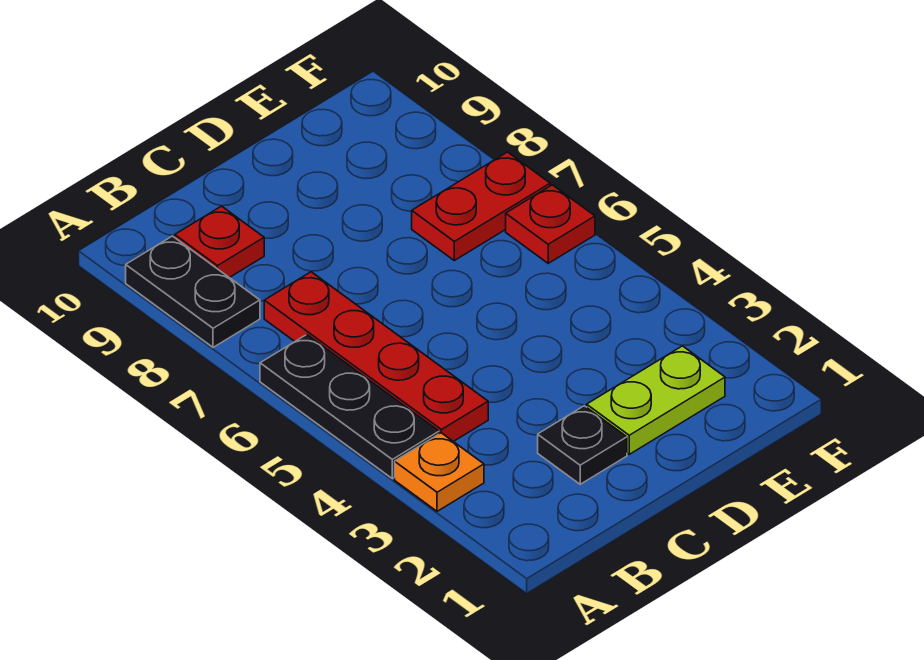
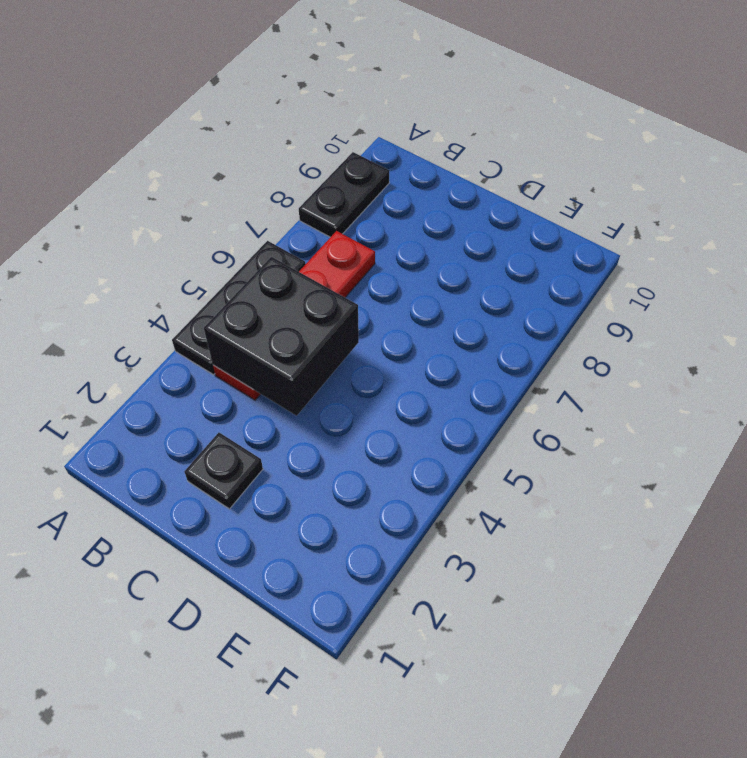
black 2x2 brick [204,257,359,416] -> none
none -> orange 1x1 plate [395,433,484,511]
none -> red 1x1 plate [175,206,264,278]

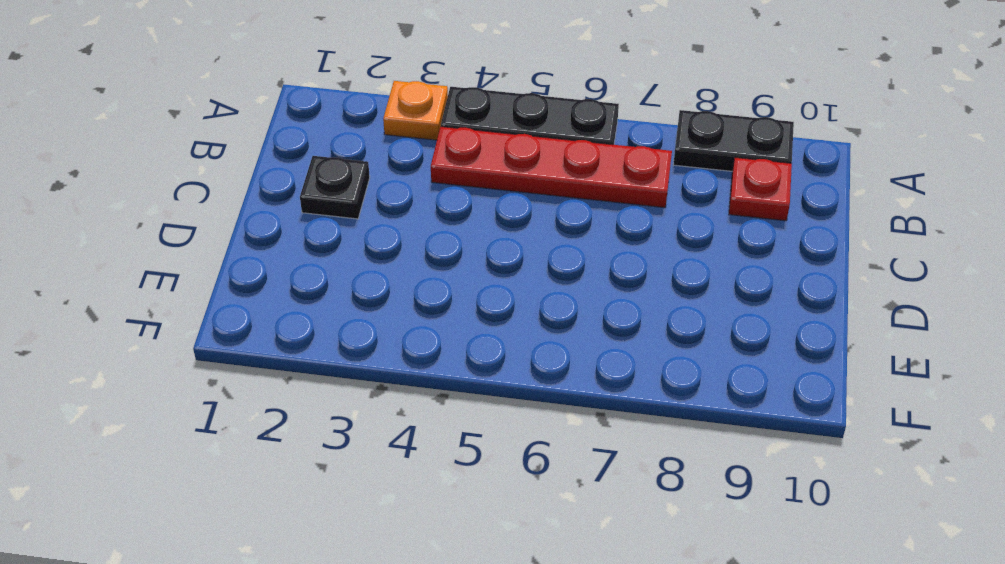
none -> lime 1x2 plate [587,346,725,454]
none -> red 1x2 plate [412,152,550,260]

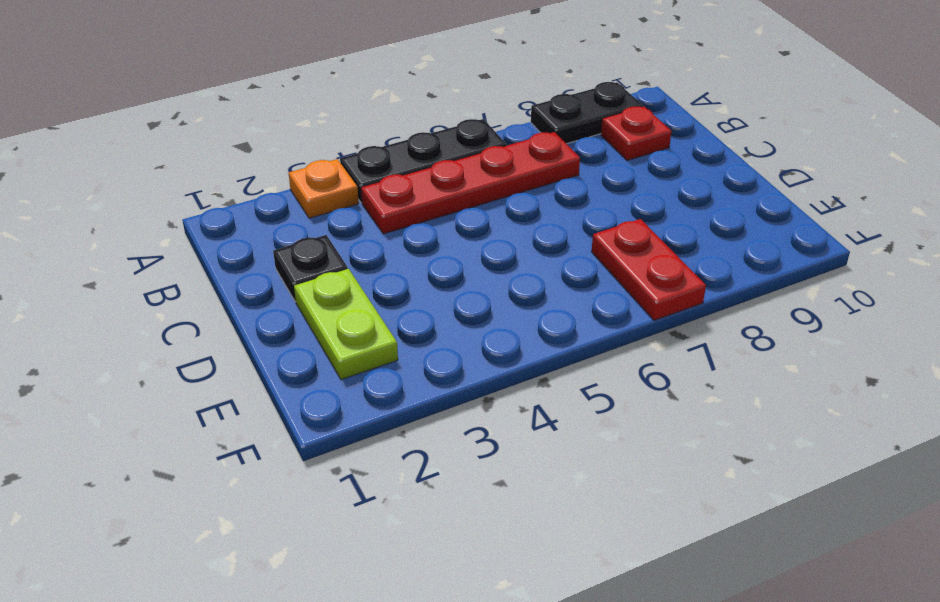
none -> red 1x1 plate [506,185,595,263]

